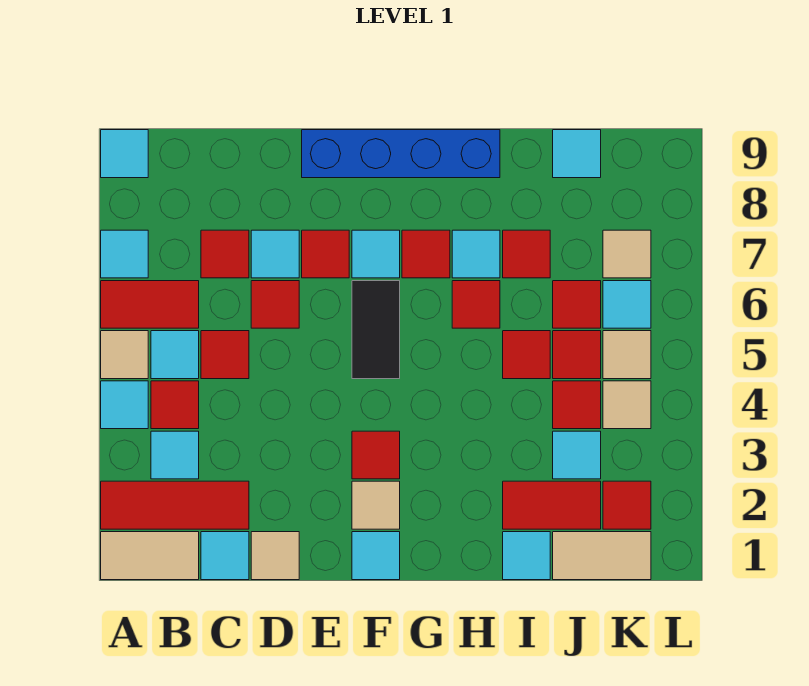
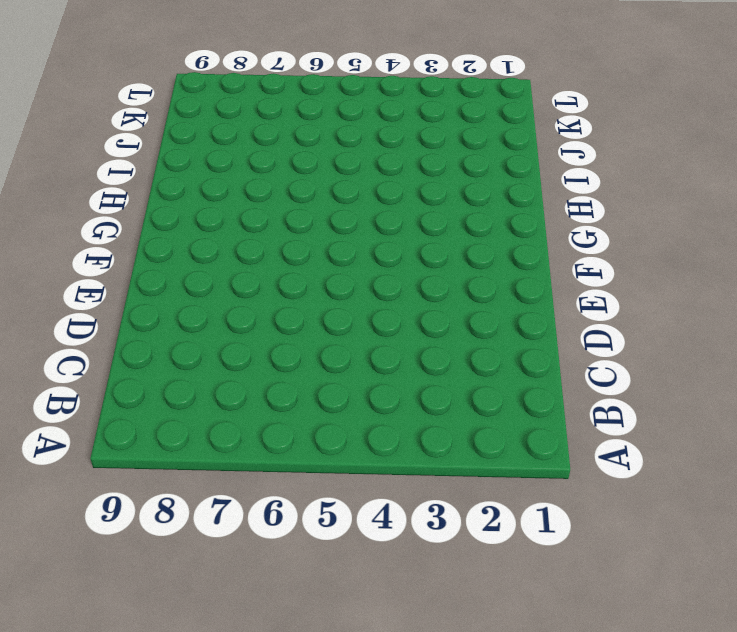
none -> tan 1x2 tile [101,532,199,580]
none -> red 1x3 tile [101,481,249,529]
none -> cyan 1x1 tile [101,381,148,429]
none -> tan 1x1 tile [101,331,148,379]

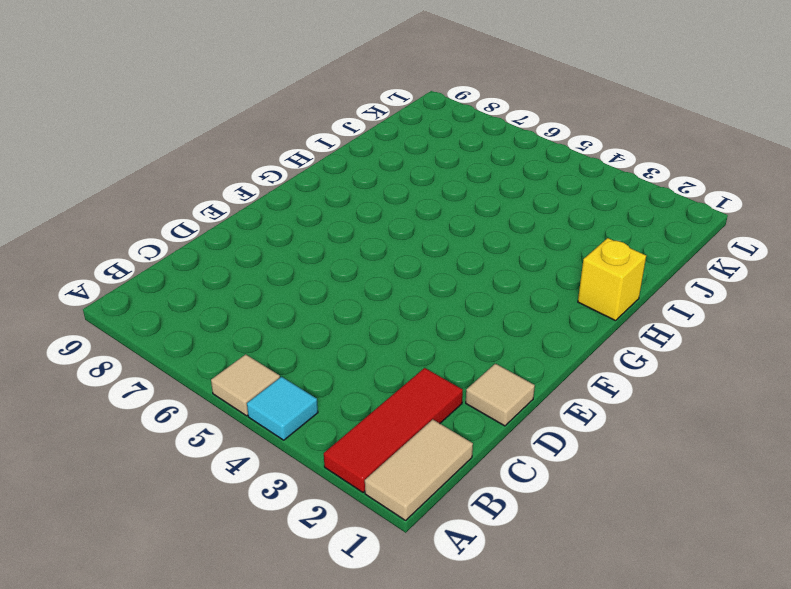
yellow 1x1 brick [578,238,646,321] -> none
none -> red 1x2 tile [101,281,199,328]
none -> cyan 1x1 tile [101,230,148,278]
none -> cyan 1x1 tile [101,130,148,178]
none -> cyan 1x1 tile [151,431,199,479]

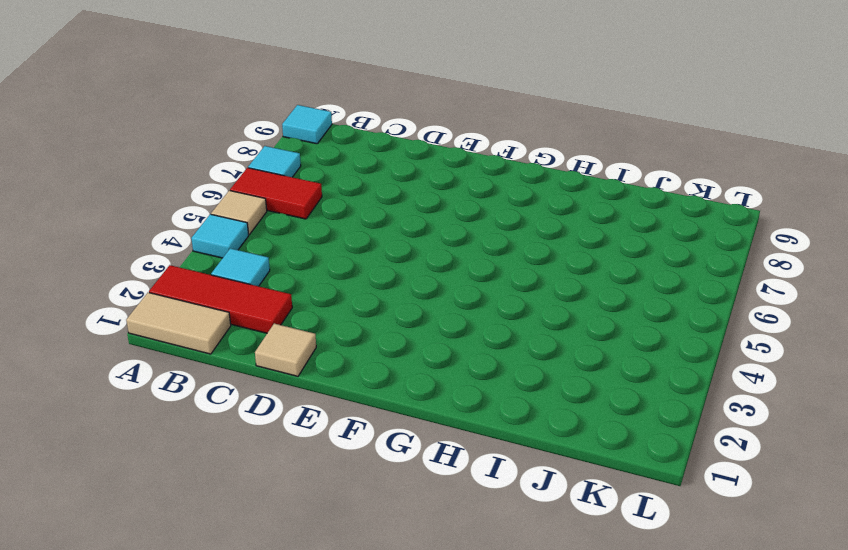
none -> red 1x1 tile [151,381,199,429]
none -> cyan 1x1 tile [151,331,199,379]
none -> cyan 1x1 tile [201,532,249,580]
none -> red 1x1 tile [201,331,249,379]

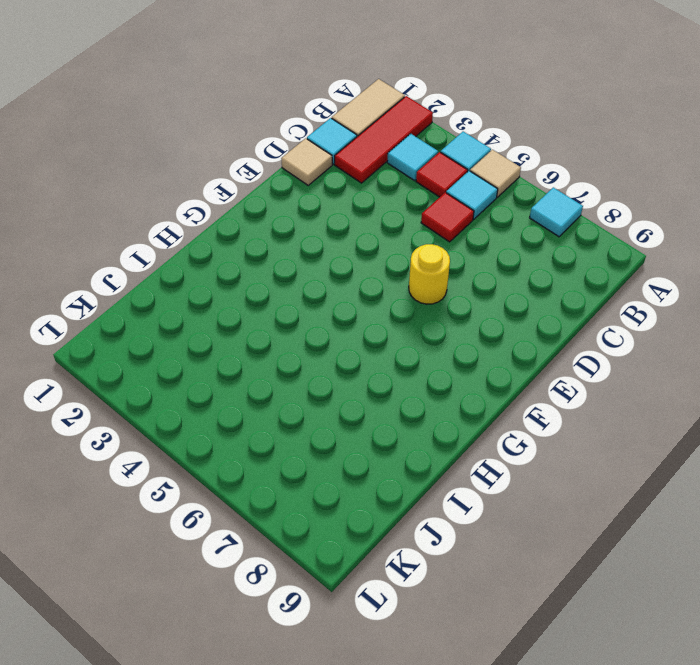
yellow 1x1 round brick [409,244,450,304] -> none
none -> red 1x2 tile [101,281,199,328]
none -> cyan 1x1 tile [101,130,148,178]
none -> red 1x1 tile [201,230,249,278]
none -> red 1x1 tile [251,281,299,328]

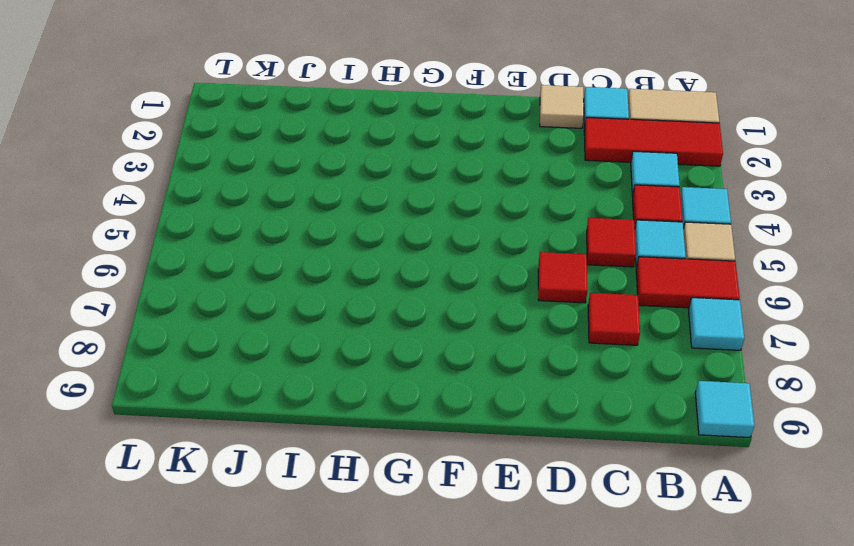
none -> cyan 1x1 tile [251,230,299,278]
none -> red 1x1 tile [302,230,349,278]
none -> blue 1x4 brick [302,130,500,178]
none -> cyan 1x1 tile [352,532,400,580]

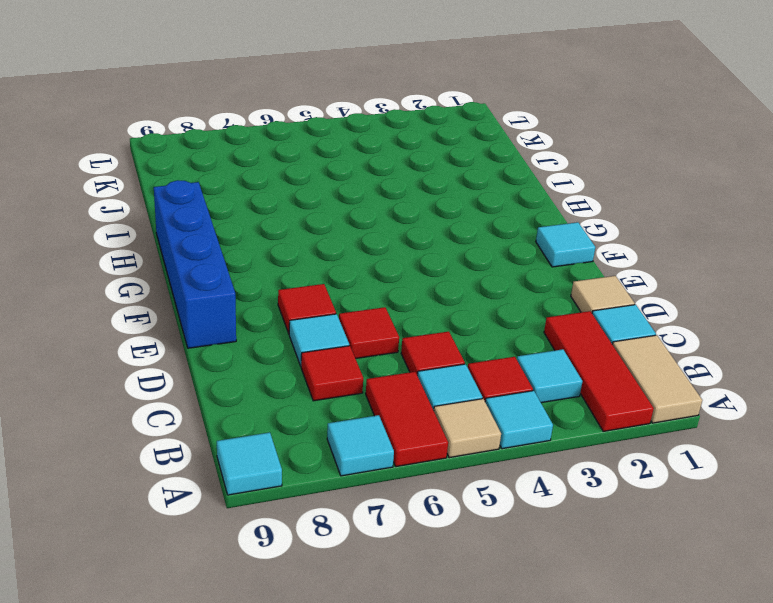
none -> tan 1x1 tile [352,481,400,529]
none -> red 1x1 tile [352,431,400,479]
none -> black 1x2 tile [352,281,400,379]
none -> cyan 1x1 tile [352,230,400,278]

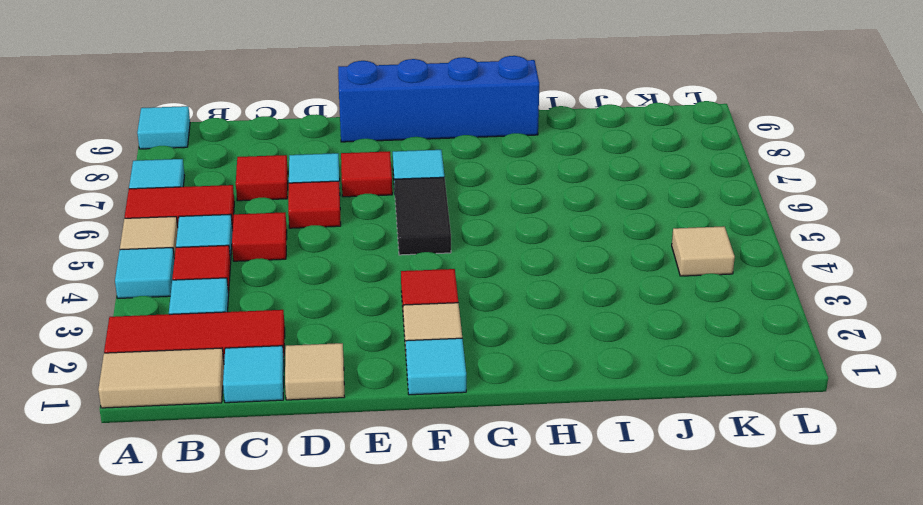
none -> red 1x1 tile [402,230,450,278]
none -> red 1x1 tile [452,281,500,328]
none -> cyan 1x1 tile [452,230,500,278]
none -> cyan 1x1 tile [503,532,550,580]

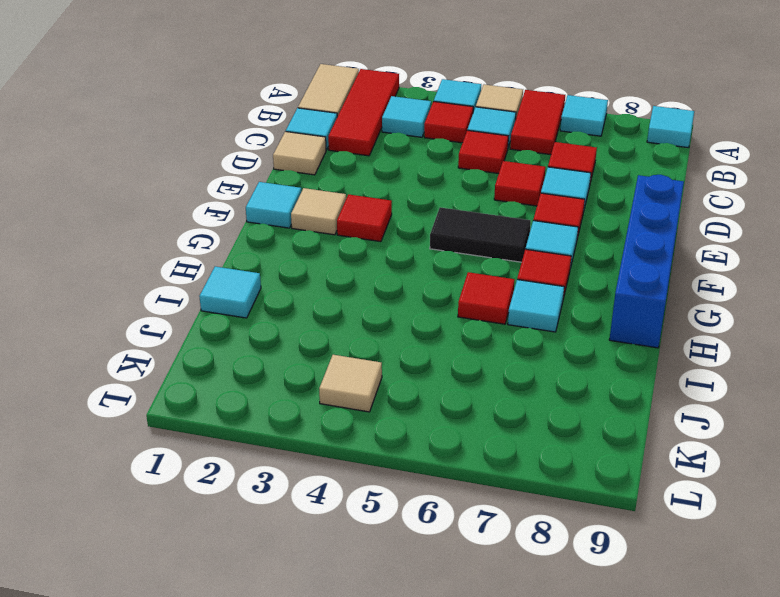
none -> red 1x2 tile [503,481,601,529]
none -> red 1x1 tile [503,331,550,379]
none -> red 1x1 tile [503,230,550,278]
none -> tan 1x2 tile [553,532,651,580]

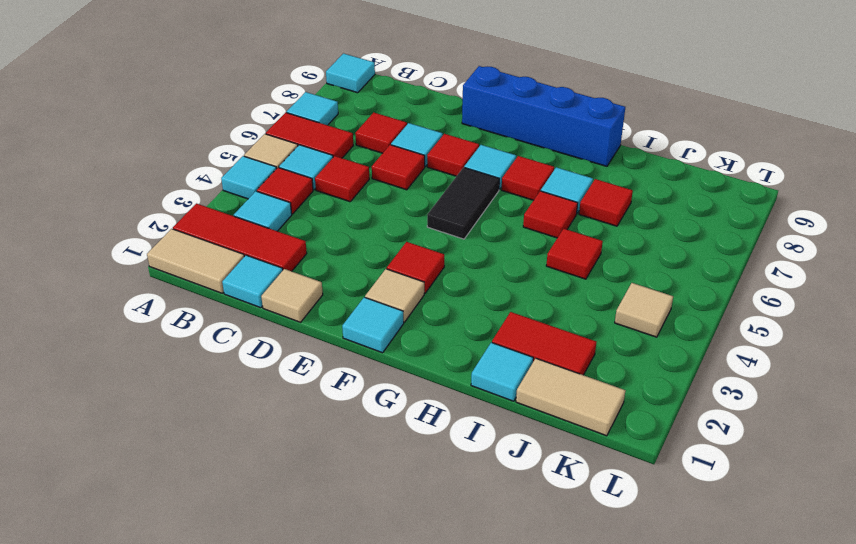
none -> cyan 1x1 tile [553,431,601,479]
none -> red 1x1 tile [553,381,601,429]
none -> red 1x1 tile [553,331,601,379]
none -> red 1x1 tile [553,281,601,328]

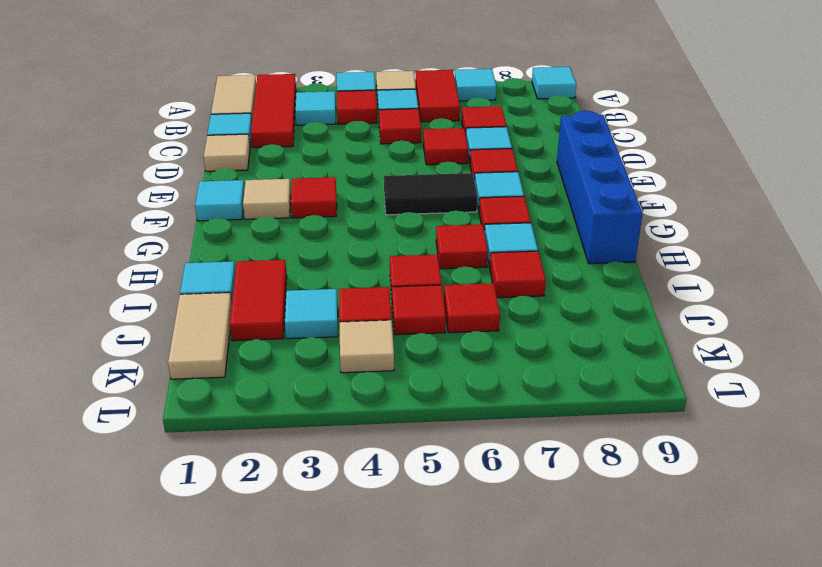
none -> cyan 1x1 tile [553,130,601,178]
none -> red 1x1 tile [603,481,651,529]
none -> tan 1x1 tile [603,331,651,379]
none -> cyan 1x1 tile [603,281,651,328]

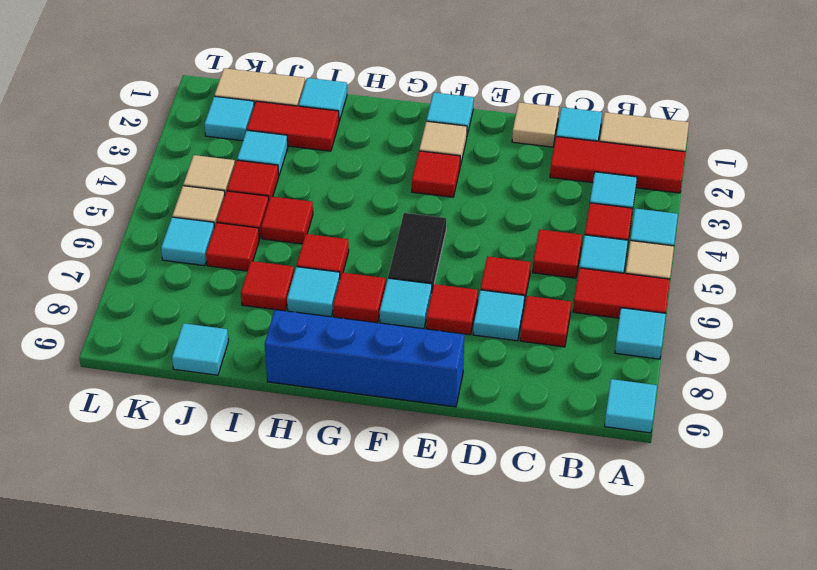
cyan 1x1 tile [204,96,254,141] -> red 1x1 tile [603,481,651,529]
none -> tan 1x1 tile [603,230,651,278]

